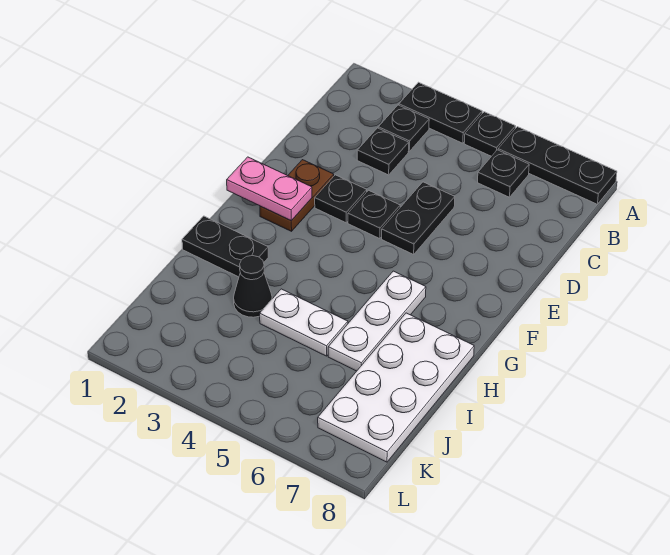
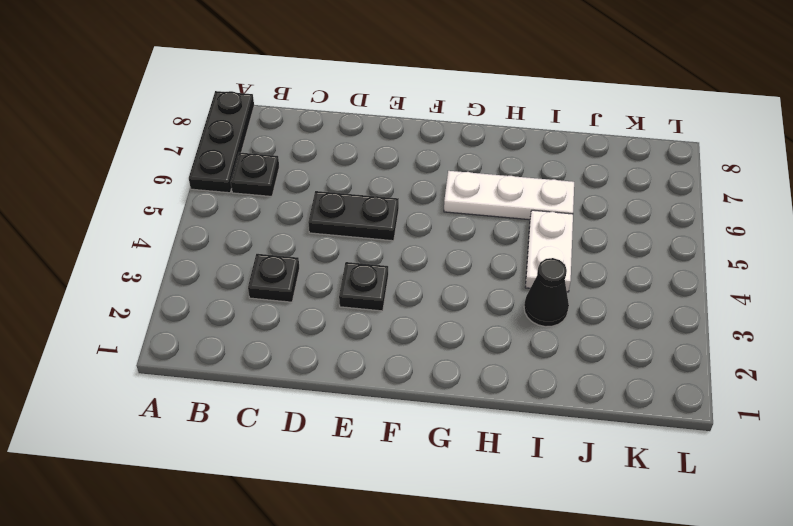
none -> black 1x2 plate [399,82,482,143]
none -> black 1x1 plate [464,112,516,156]
none -> black 1x1 plate [378,105,429,151]

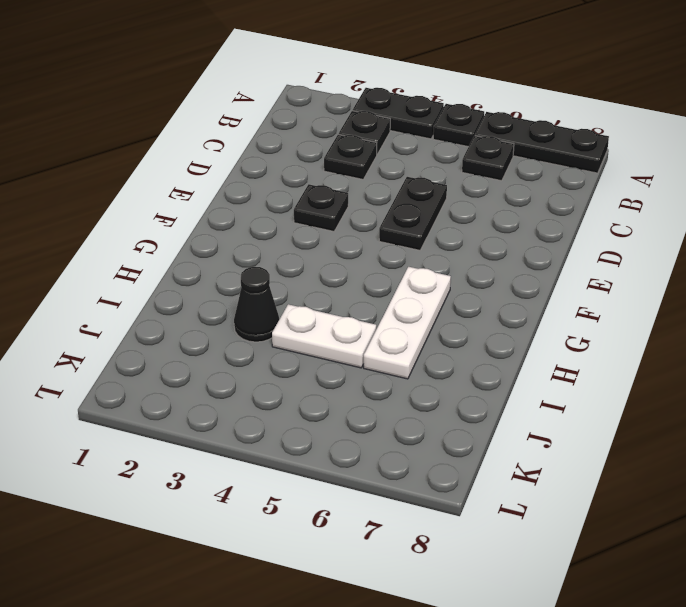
none -> brown 1x2 plate [260,160,334,231]
none -> black 1x1 plate [348,190,400,239]
none -> black 1x2 plate [182,216,268,277]

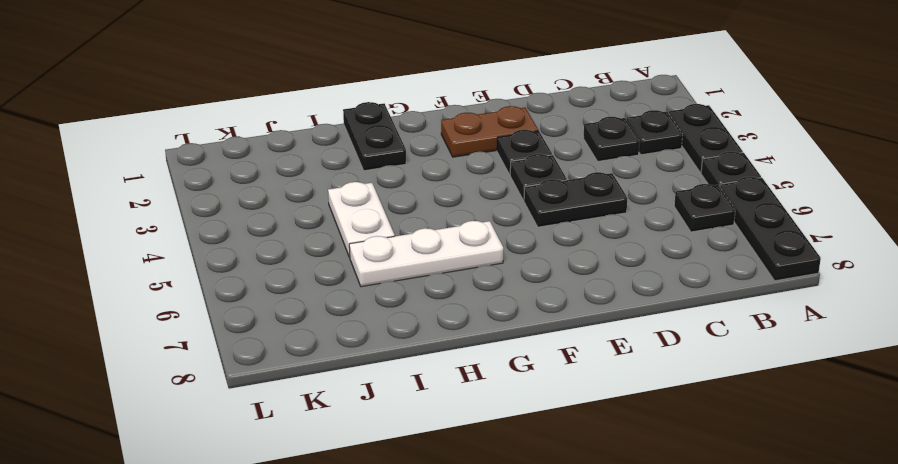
none -> white 2x4 plate [318,313,474,462]
none -> black 1x1 cone [234,256,272,317]
none -> pink 1x2 plate [227,157,312,221]

